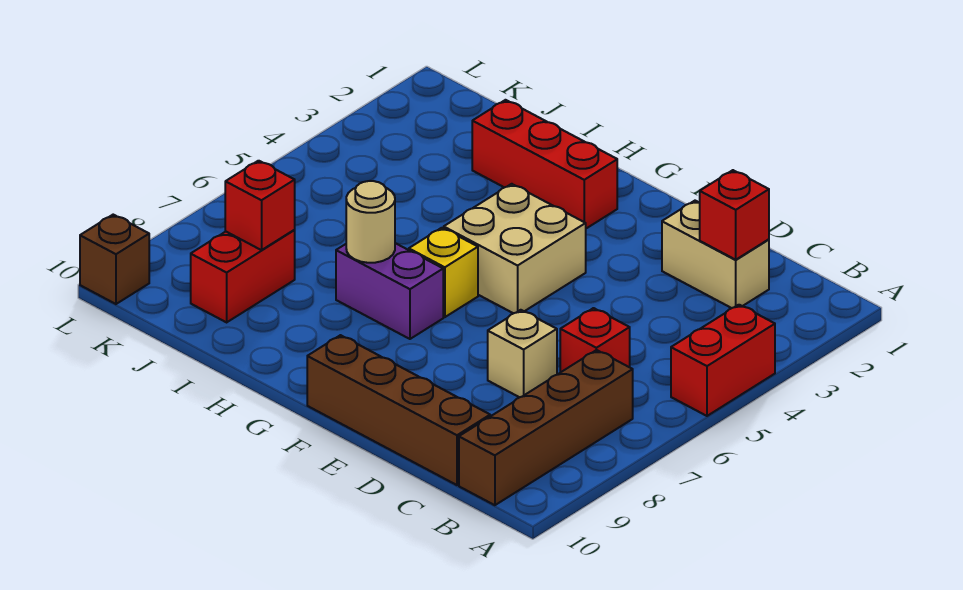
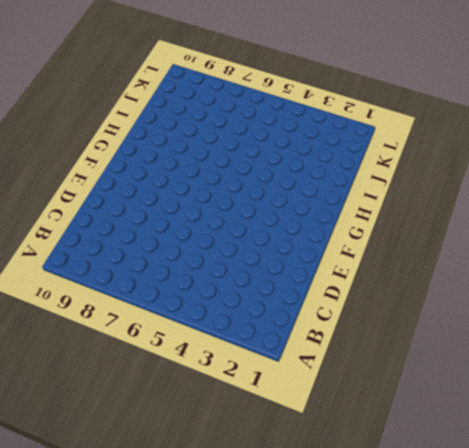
none -> red 1x2 brick [671,305,775,416]
none -> brown 1x4 brick [459,350,633,505]
none -> tan 1x2 brick [662,201,769,308]

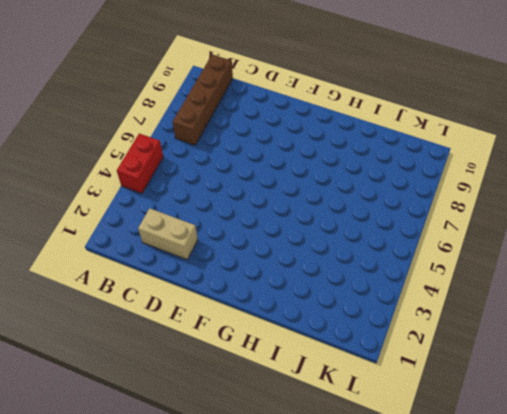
none -> red 1x1 brick [560,308,630,372]
none -> brown 1x4 brick [307,335,490,485]
none -> tan 1x1 brick [488,310,557,397]

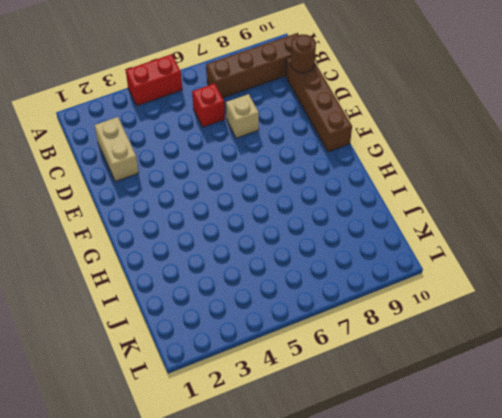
brown 1x1 round brick [290,34,316,73] -> none
none -> tan 2x2 brick [444,184,586,313]
none -> red 1x3 brick [472,100,617,228]
none -> yellow 1x1 brick [409,228,478,317]

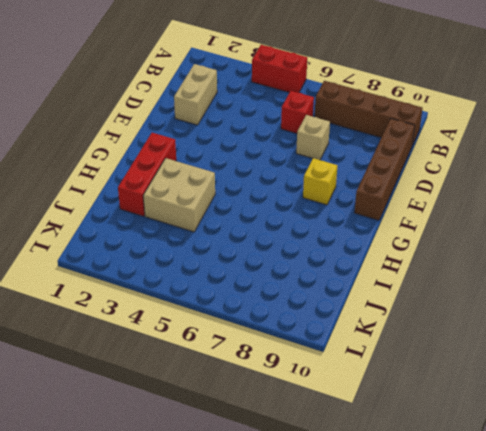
yellow 1x1 brick [303,158,337,205] -> yellow 1x1 brick moved to [409,228,478,317]
tan 2x2 brick [143,158,215,232] -> tan 2x2 brick moved to [444,184,586,313]
none -> purple 1x2 brick [336,243,443,339]
none -> red 1x2 brick [191,230,295,322]
none -> brown 1x1 brick [80,215,149,304]

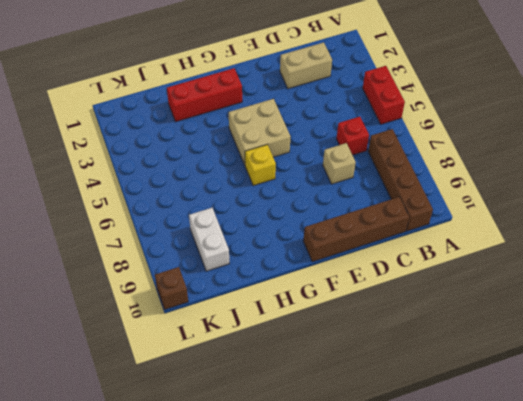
white 1x2 brick [189,208,230,271] -> red 1x2 brick [191,230,295,322]
none -> purple 1x2 brick [336,243,443,339]
none -> red 1x1 brick [700,170,769,260]
none -> tan 1x1 round brick [346,181,395,263]

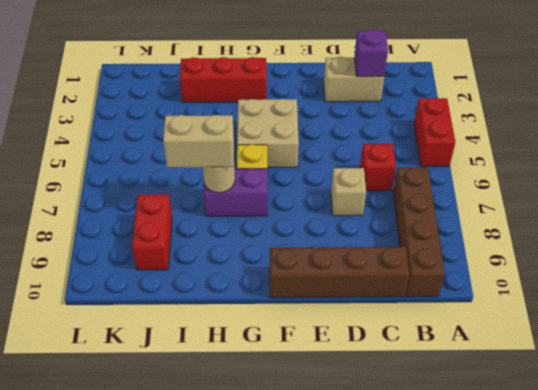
purple 1x1 brick [354,30,388,77] -> red 1x1 brick [700,170,769,260]
tan 1x2 brick [163,115,234,167] -> none
none -> brown 1x1 brick [80,215,149,304]
none -> red 1x1 brick [225,161,295,250]

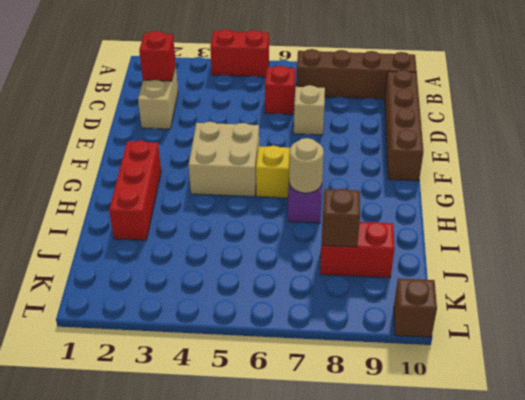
brown 1x1 brick [322,189,360,247] -> red 1x1 brick [225,161,295,250]

